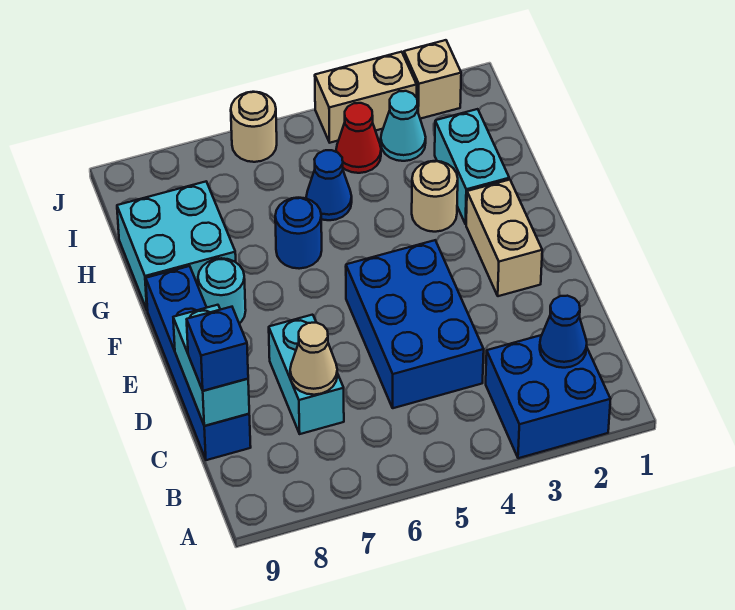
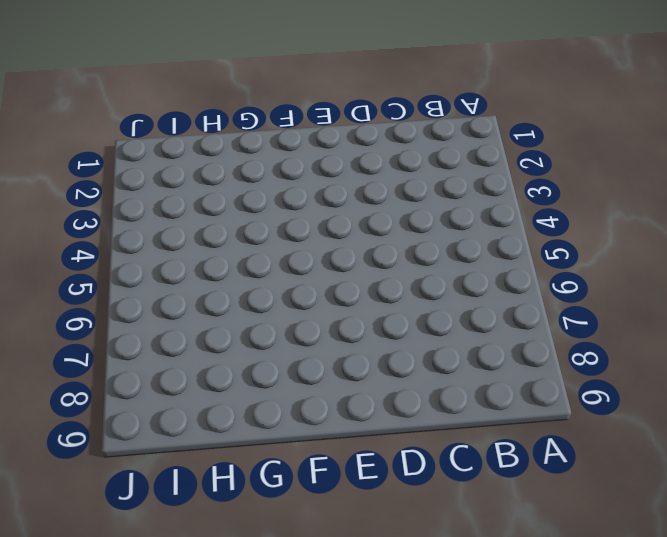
none -> blue 2x2 brick [486,335,610,458]
none -> blue 2x3 brick [346,240,484,408]
none -> cyan 1x2 brick [269,315,344,434]

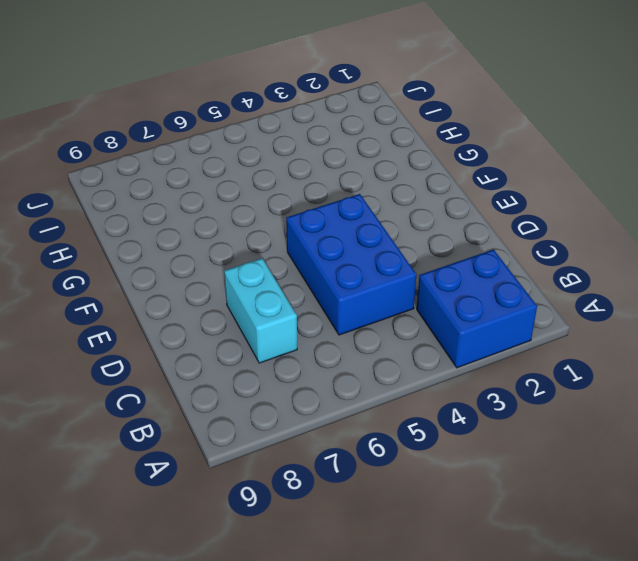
none -> blue 1x4 brick [146,266,251,460]
none -> tan 1x2 brick [466,180,542,296]
none -> cyan 1x1 round brick [198,258,246,323]

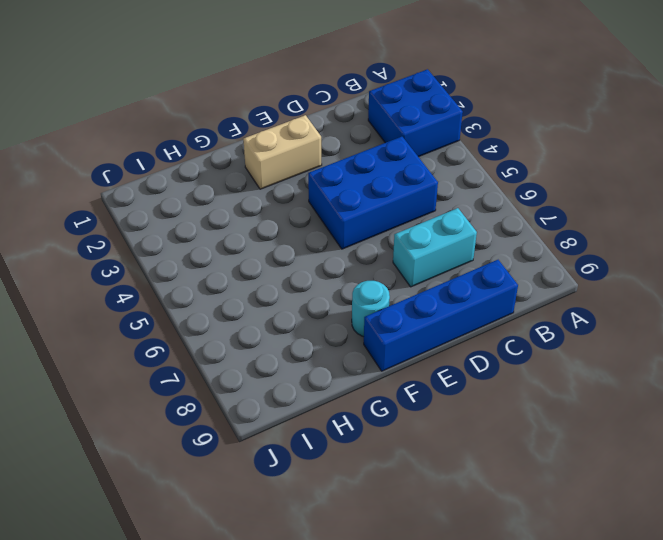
none -> cyan 1x2 brick [435,109,509,224]
none -> tan 1x1 round brick [412,161,458,232]
none -> blue 1x1 round brick [275,198,322,269]

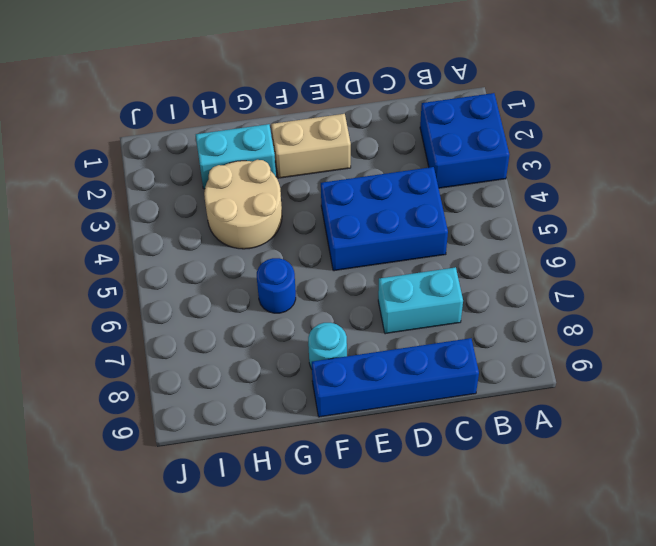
tan 2x2 round brick [204,160,282,249] -> tan 1x1 round brick [412,161,458,232]
none -> cyan 2x2 brick [117,182,236,311]
none -> blue 1x1 cone [306,150,352,220]
none -> cyan 1x1 cone [381,91,426,161]

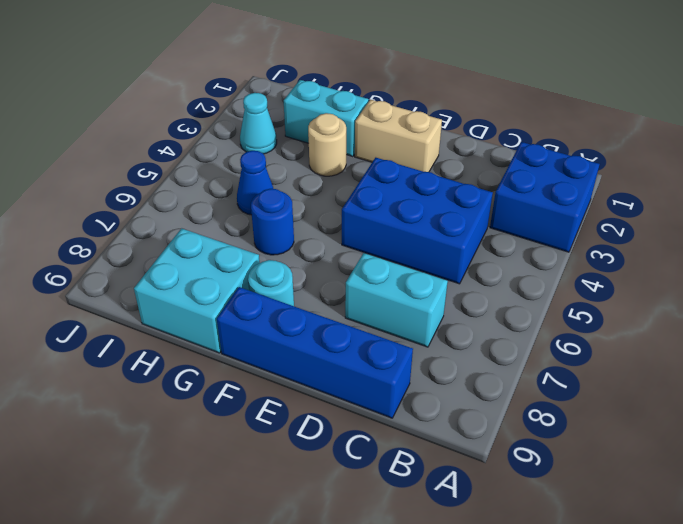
none -> red 1x1 cone [336,103,381,173]
none -> tan 1x1 brick [404,40,461,119]
none -> tan 1x2 brick [315,52,417,143]

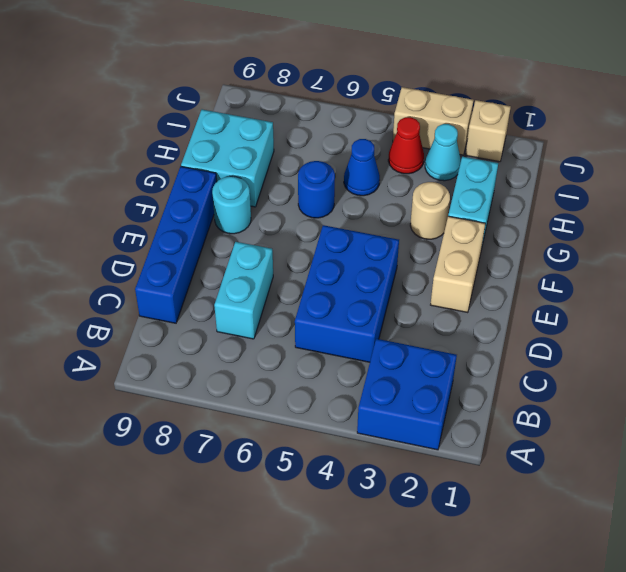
none -> tan 1x1 round brick [231,92,277,162]
none -> blue 1x1 cone [540,296,587,368]
none -> tan 1x1 cone [290,323,337,395]

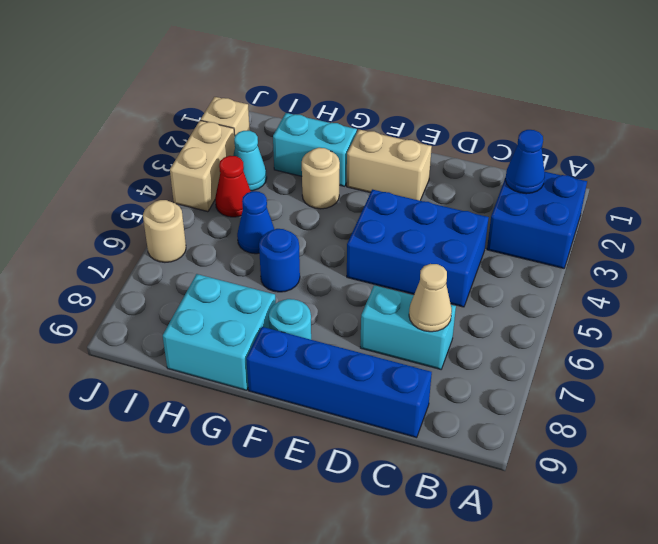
none -> cyan 1x2 brick [173,305,249,426]
none -> blue 1x1 brick [187,307,248,391]

